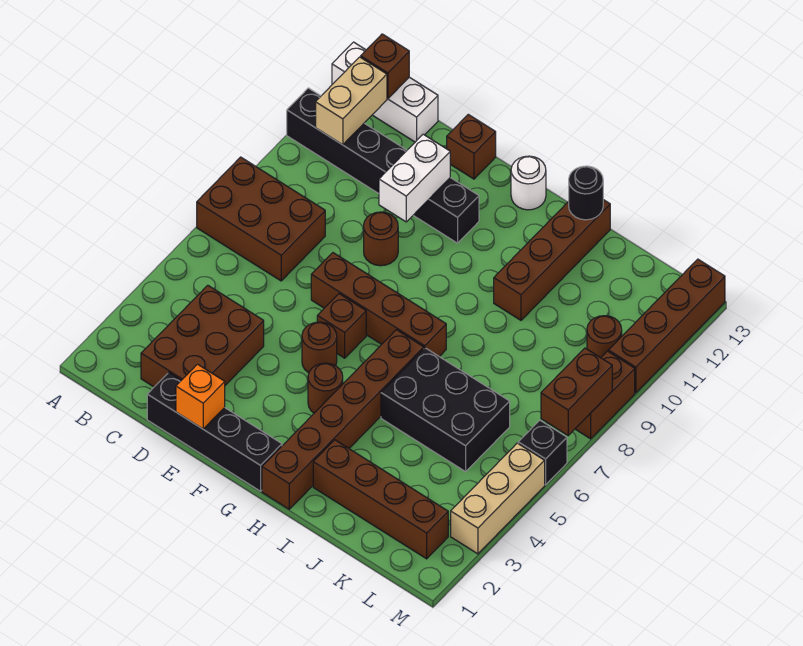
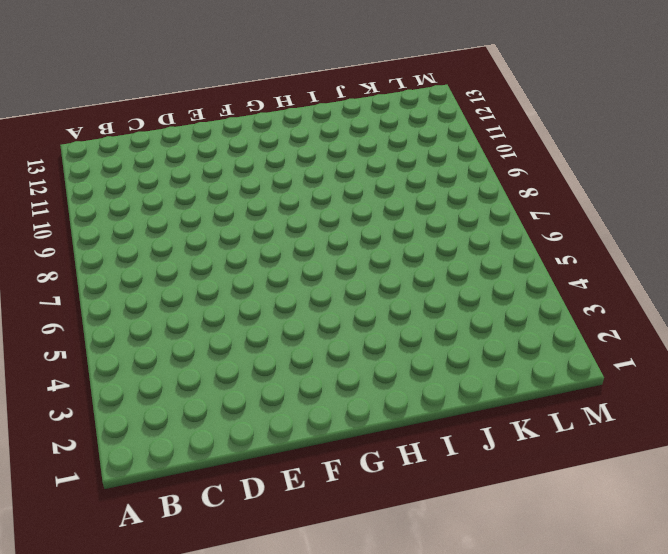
none -> brown 2x3 brick [197,157,325,281]
none -> black 1x6 brick [287,88,479,243]
none -> white 1x3 brick [332,42,438,142]

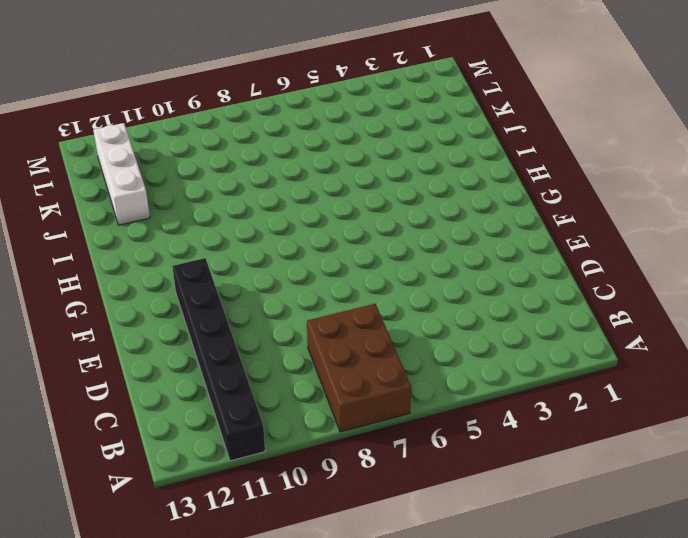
white 1x3 brick [93,123,150,225] -> white 1x3 brick moved to [332,42,438,142]
none -> brown 2x3 brick [141,285,264,387]
none -> black 1x4 brick [147,373,282,491]
none -> brown 1x4 brick [311,253,446,357]

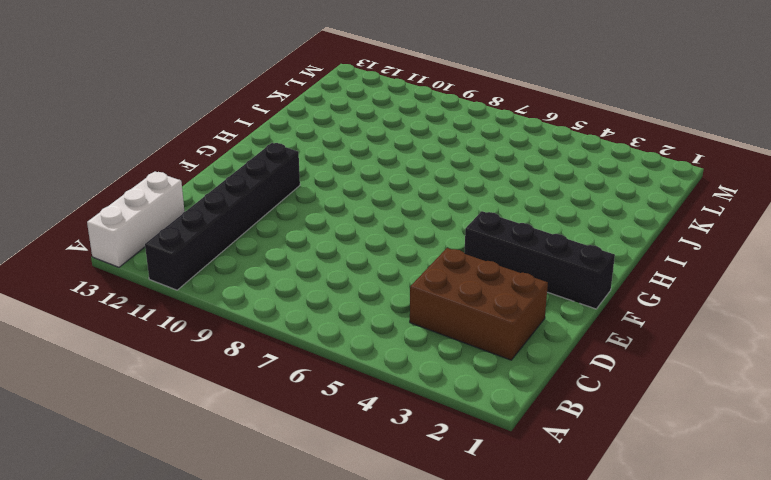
black 1x4 brick [464,211,615,309] -> black 1x4 brick turned to [147,373,282,491]
none -> brown 2x3 brick [197,157,325,281]
none -> brown 1x4 brick [311,253,446,357]
none -> brown 1x1 round brick [364,212,398,266]

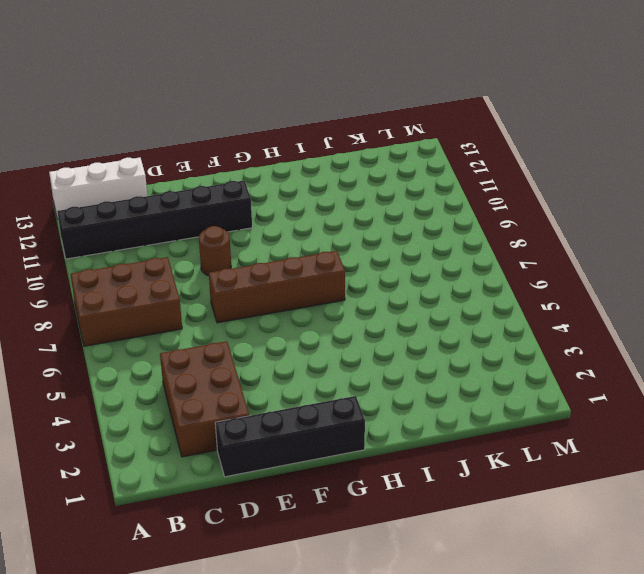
none -> brown 1x1 brick [447,114,496,179]
none -> brown 1x1 round brick [302,322,337,373]
none -> brown 1x1 brick [317,294,366,358]

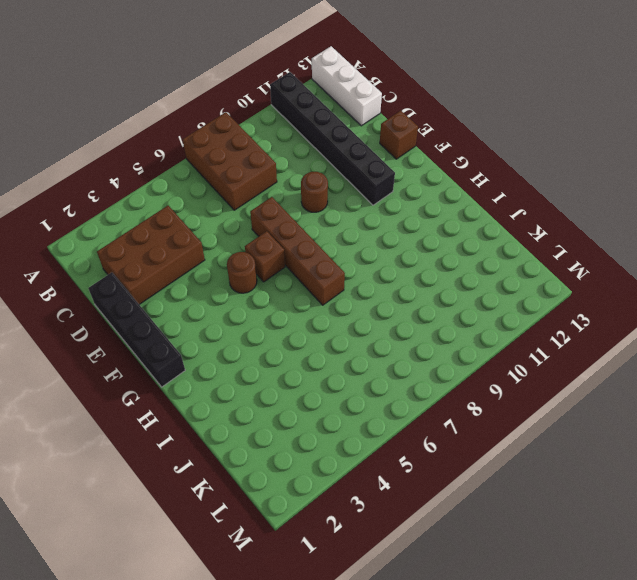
none -> brown 1x1 round brick [308,363,343,413]
none -> white 1x1 round brick [511,156,546,210]
none -> brown 1x6 brick [262,330,424,509]

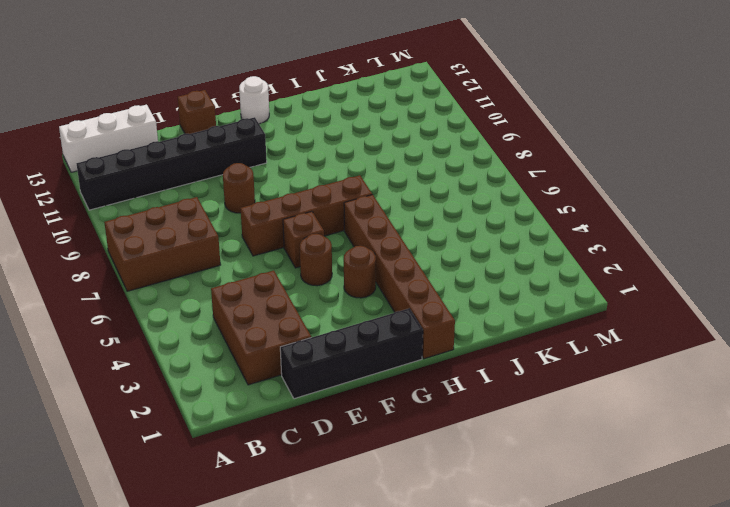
none -> brown 1x4 brick [313,440,448,559]
none -> black 2x3 brick [381,348,510,472]
none -> brown 1x4 brick [494,200,610,320]

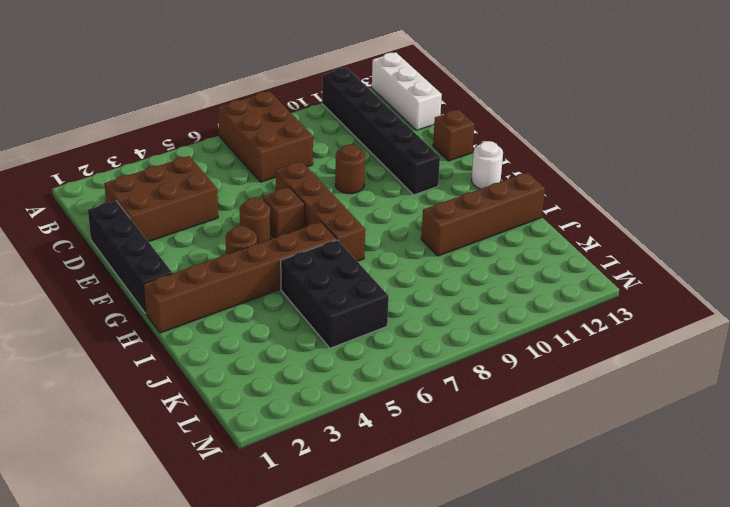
none -> brown 1x4 brick [313,440,448,559]
none -> brown 1x1 round brick [587,316,622,358]
none -> tan 1x3 brick [451,443,545,554]

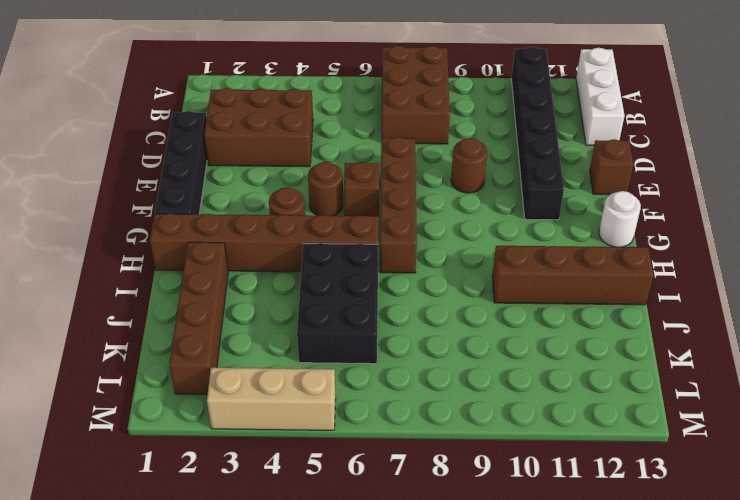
none -> brown 1x1 round brick [587,316,622,358]
none -> black 1x1 brick [518,420,567,485]
none -> brown 1x2 brick [575,351,635,439]

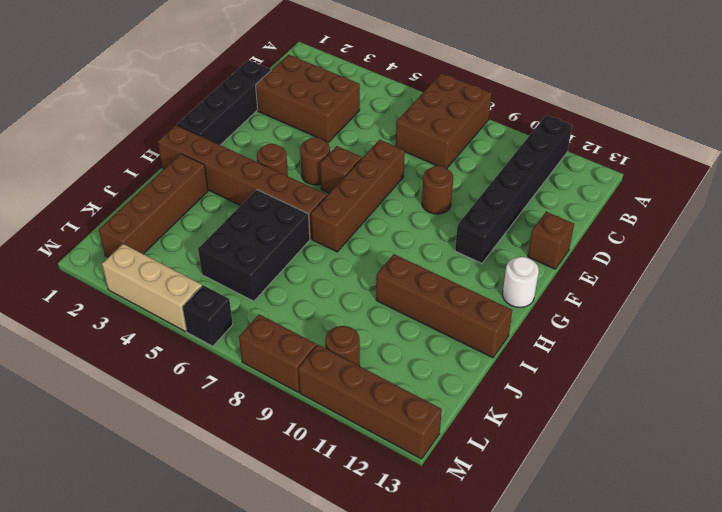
none -> white 1x3 brick [332,42,438,142]
none -> tan 1x2 brick [316,57,387,145]
none -> brown 1x1 brick [361,34,409,99]

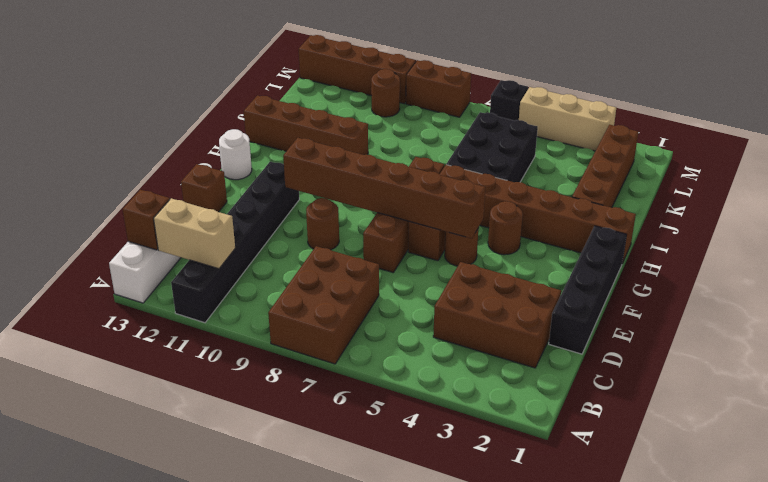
brown 1x6 brick [283,138,485,239] -> none
none -> orange 1x1 brick [176,364,225,429]
none -> white 1x2 brick [379,134,450,222]
none -> black 1x1 round brick [569,166,603,220]

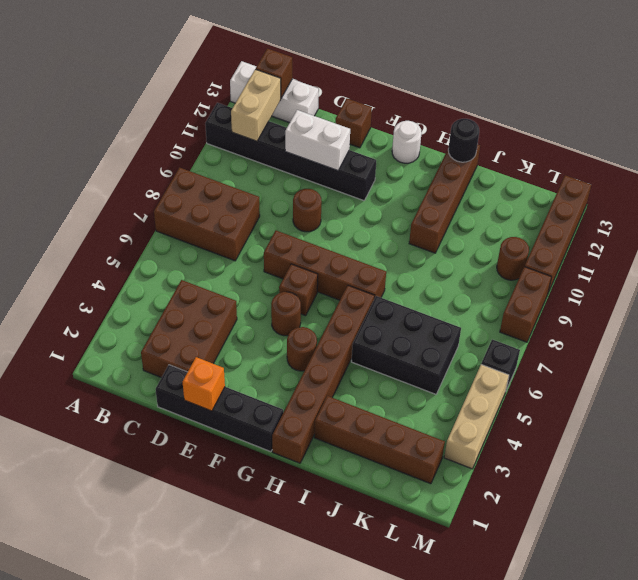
white 1x2 brick [285,110,350,171] -> white 1x2 brick turned to [379,134,450,222]
none -> brown 1x2 brick [541,348,612,436]

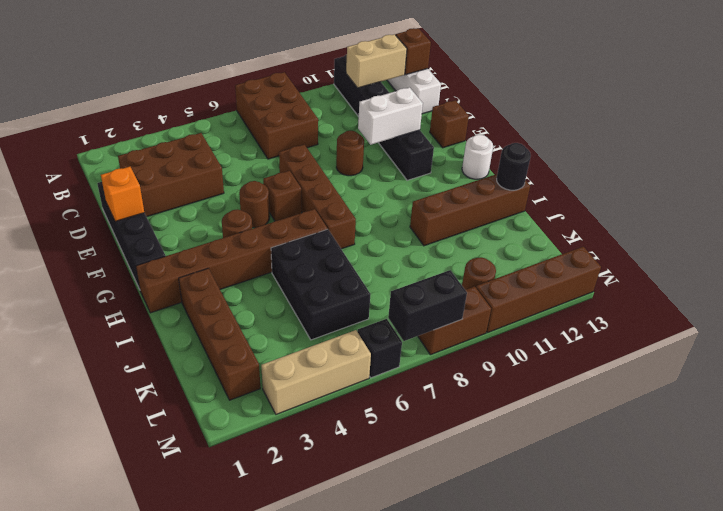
black 1x2 brick [388,270,467,341] -> brown 1x2 brick [541,348,612,436]

